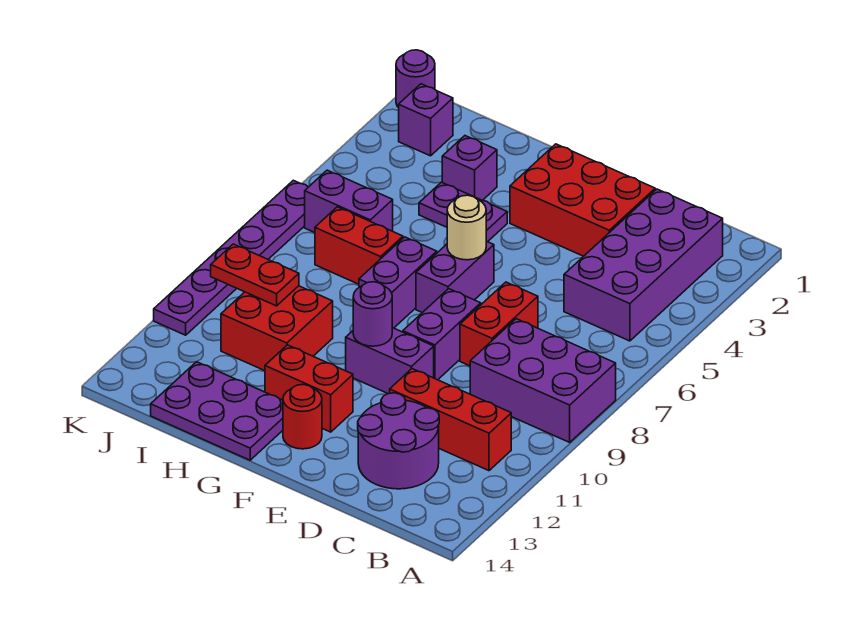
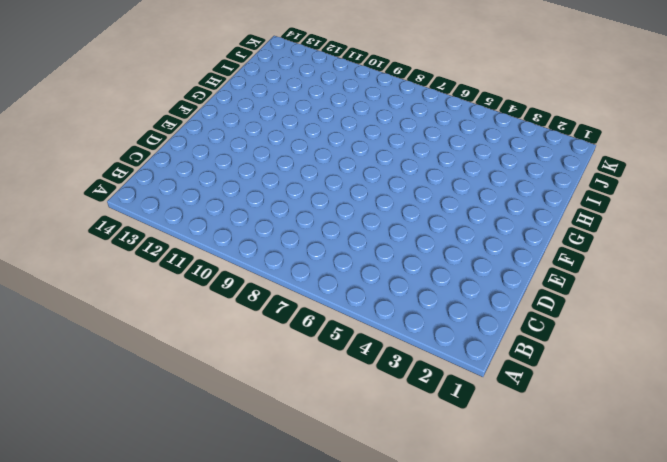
none -> purple 2x3 brick [470,319,616,442]
none -> purple 2x4 brick [564,189,723,341]
none -> red 1x3 brick [390,369,511,471]

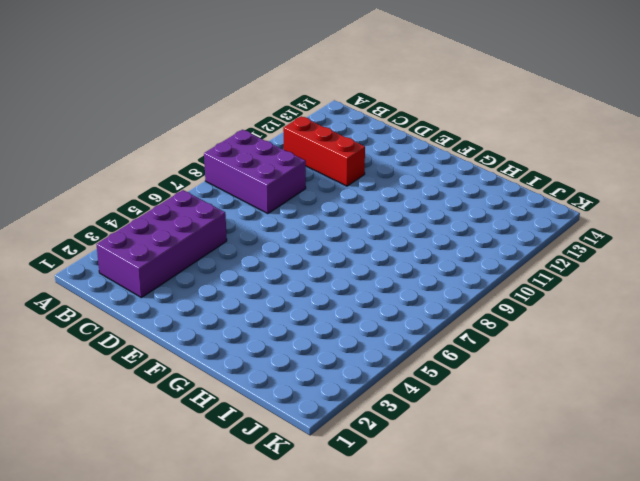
none -> purple 2x2 round brick [358,393,439,489]
none -> red 2x3 brick [510,144,655,256]
none -> red 1x2 brick [460,282,538,366]

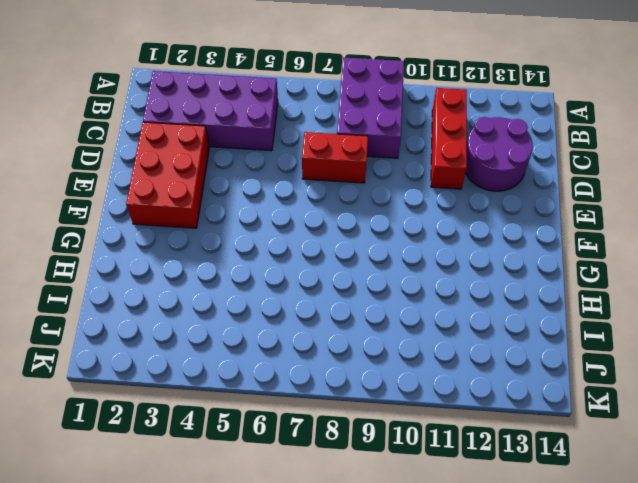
none -> purple 1x2 brick [403,289,481,380]
none -> purple 1x2 brick [346,328,434,394]
none -> purple 1x2 brick [416,241,494,313]

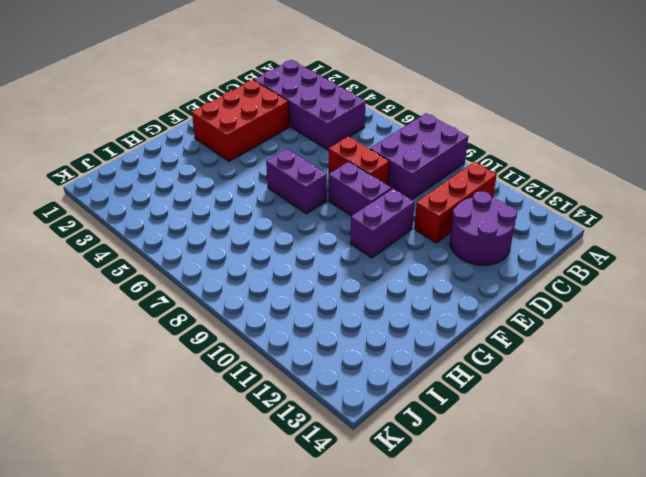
none -> red 1x2 brick [265,345,353,432]
none -> red 1x1 round brick [283,384,322,449]
none -> purple 1x2 plate [419,182,507,242]

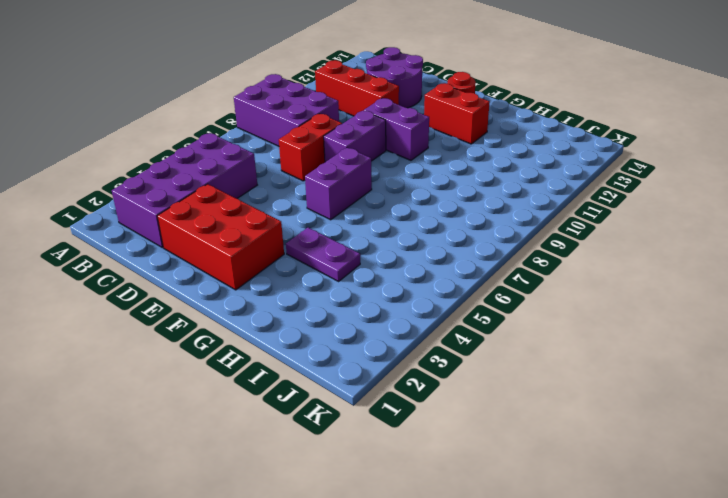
none -> purple 1x2 brick [359,237,437,328]
none -> purple 2x3 plate [151,362,283,460]
none -> purple 1x1 brick [442,136,497,200]

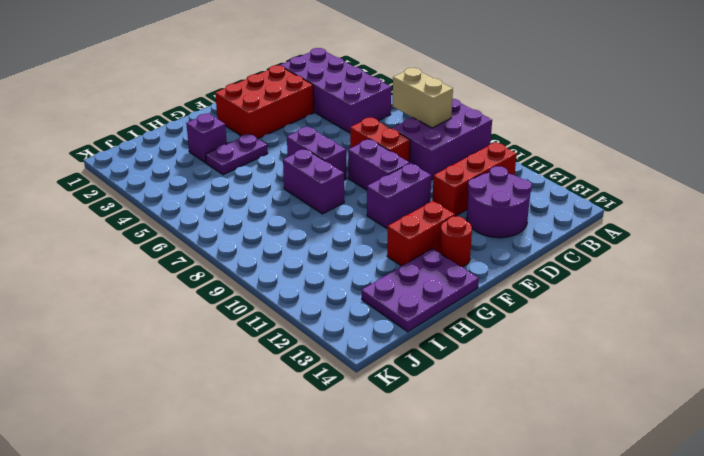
tan 1x2 brick [392,68,453,128] -> none
none -> red 1x2 brick [315,207,403,284]
none -> red 2x2 brick [221,286,333,371]
none -> purple 1x2 brick [305,170,393,233]

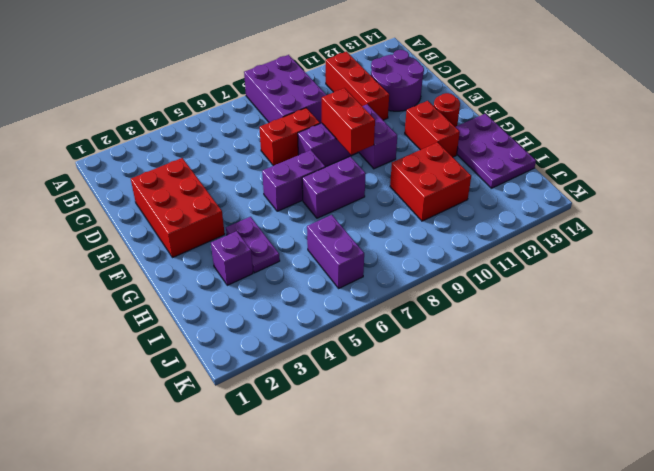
red 1x2 brick [322,88,375,155] -> red 1x2 brick moved to [315,207,403,284]
none -> purple 2x4 brick [564,189,723,341]
none -> purple 1x1 brick [399,84,453,156]
none -> purple 1x1 round brick [396,50,435,108]

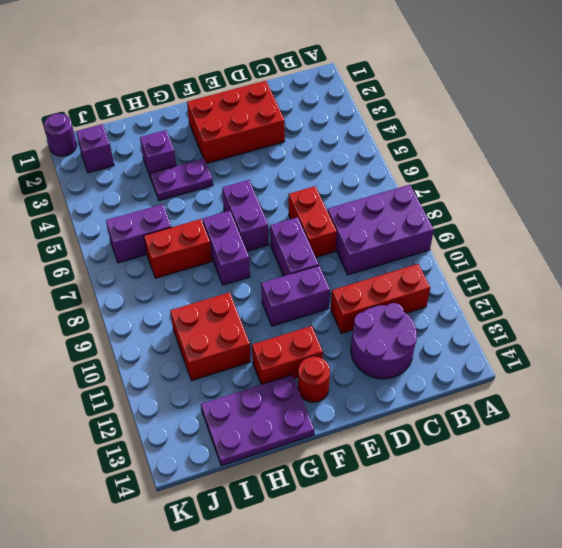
none -> purple 2x4 brick [564,189,723,341]
none -> purple 1x6 plate [154,180,308,335]
none -> tan 1x1 round brick [447,195,486,260]

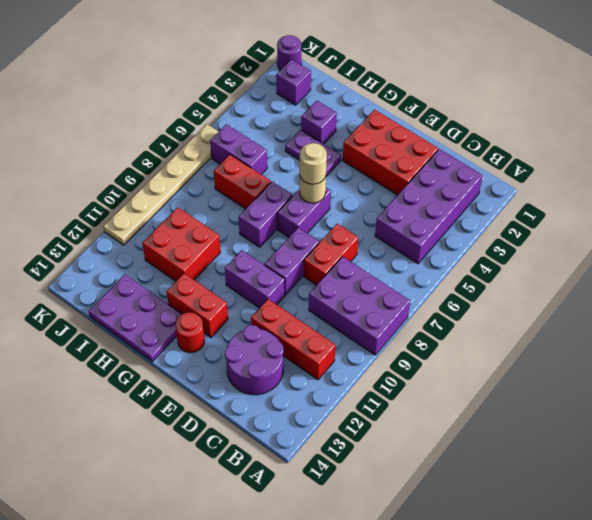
tan 1x1 round brick [300,143,327,184] -> none
tan 1x6 plate [103,124,219,245] -> purple 1x6 plate [154,180,308,335]
none -> purple 1x1 round brick [353,282,392,346]
none -> red 1x2 plate [211,244,299,306]

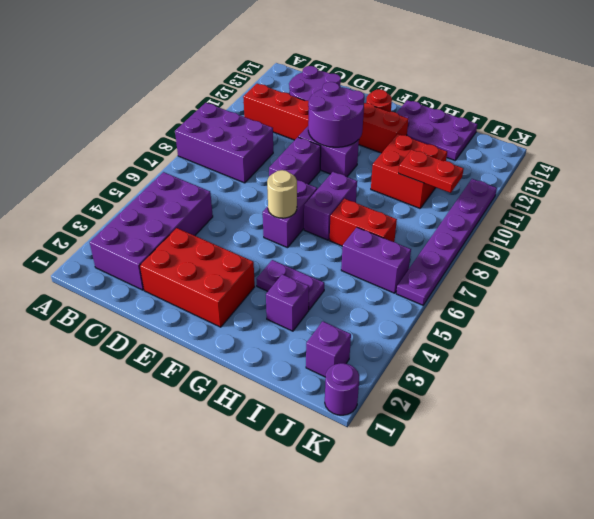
purple 2x2 round brick [308,82,364,147] -> purple 1x1 round brick [353,282,392,346]
none -> red 1x2 brick [460,282,538,366]

